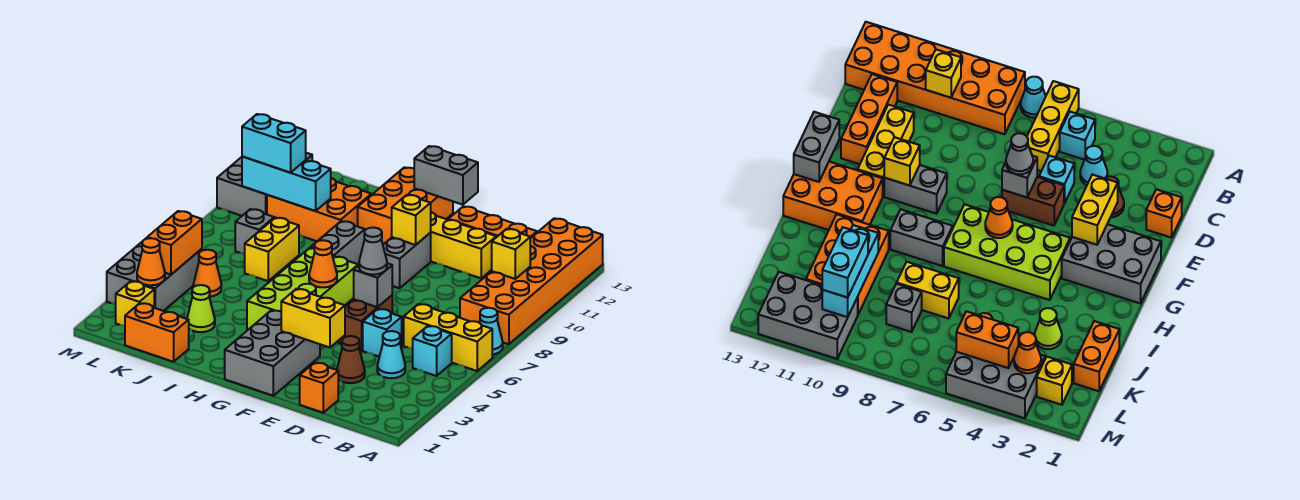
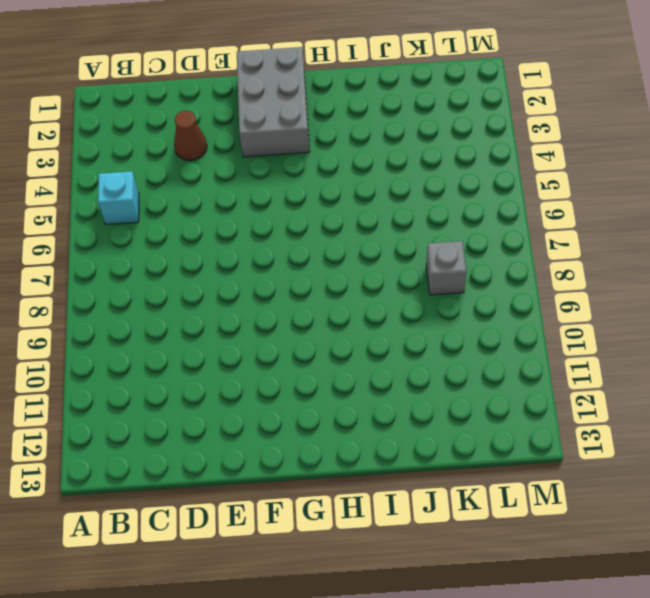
none -> yellow 1x3 brick [404,304,492,371]
none -> cyan 1x1 cone [480,308,503,355]
none -> orange 2x6 brick [460,218,603,344]
none -> cyan 1x1 cone [377,331,405,378]

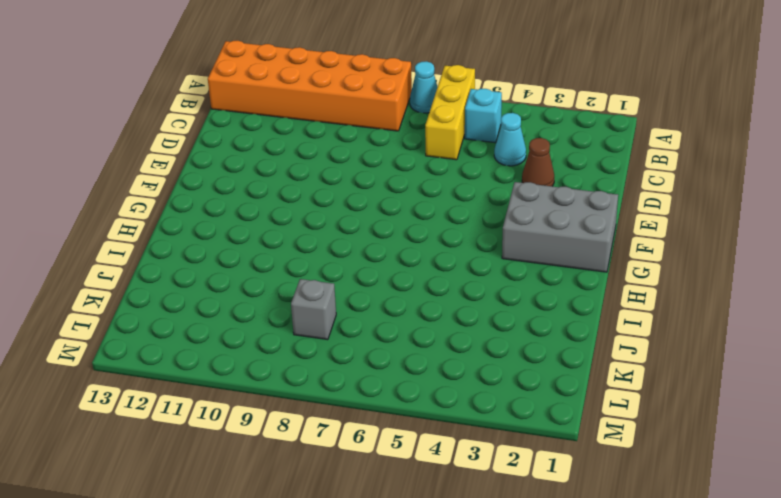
none -> orange 1x3 brick [448,206,537,238]
none -> orange 1x1 brick [300,363,338,413]
none -> cyan 1x1 brick [363,309,402,357]
none -> yellow 1x3 brick [430,212,496,278]

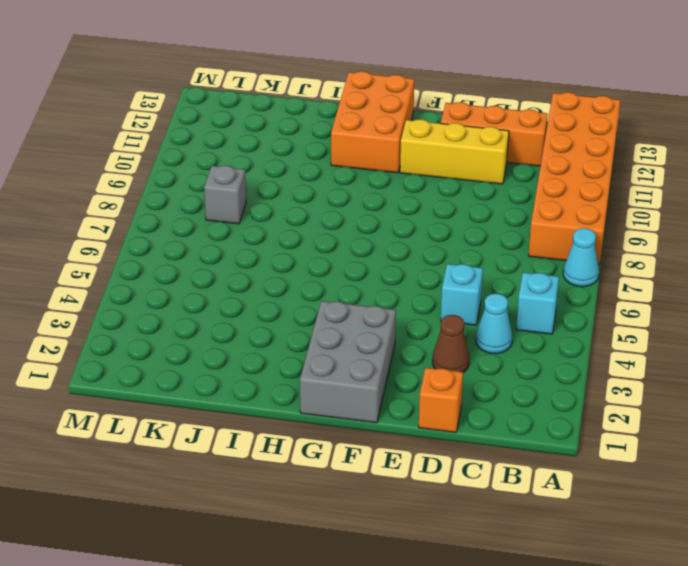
none -> yellow 1x3 brick [404,304,492,371]
none -> brown 1x2 brick [338,295,392,351]
none -> grey 1x2 brick [383,233,431,288]
none -> lime 2x4 brick [247,248,358,330]

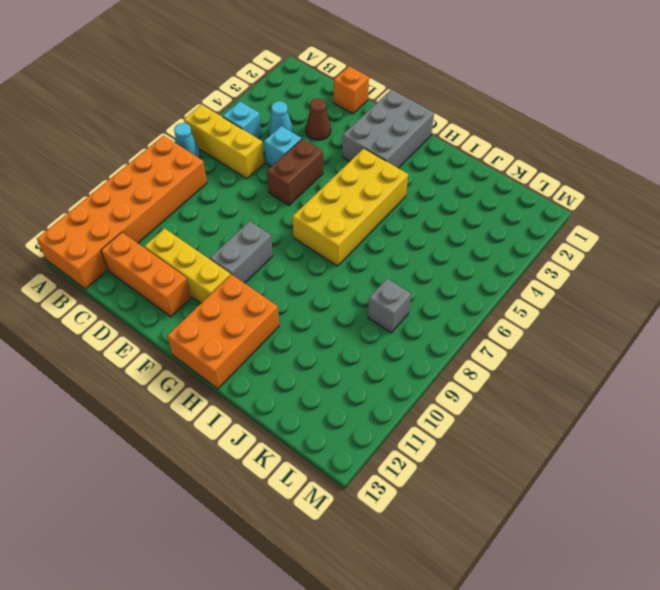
yellow 2x4 brick [292,149,408,266] -> lime 2x4 brick [247,248,358,330]
none -> grey 1x2 brick [310,221,365,264]
none -> orange 2x3 brick [267,178,371,241]
none -> orange 1x2 brick [125,303,189,362]
none -> lime 1x1 cone [187,285,215,332]

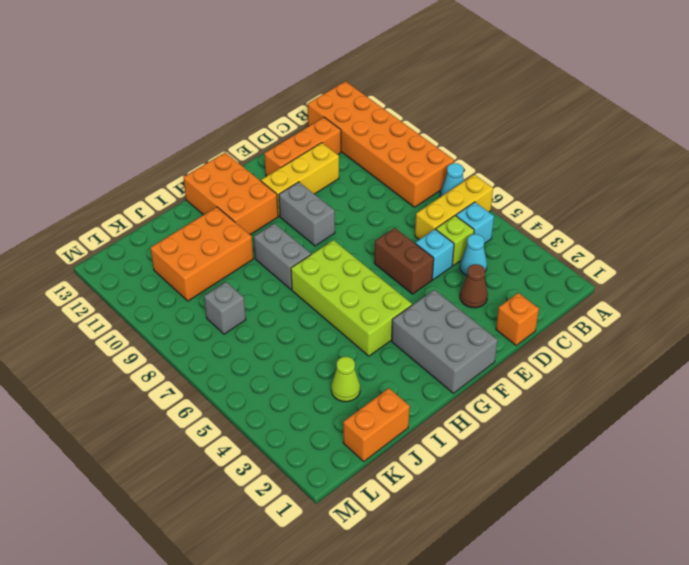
lime 1x1 brick [436,216,474,266] -> none
none -> yellow 1x2 brick [245,218,299,281]
none -> orange 1x1 cone [193,250,221,297]
none -> yellow 1x1 brick [116,281,154,326]
none -> grey 2x3 brick [107,238,202,311]

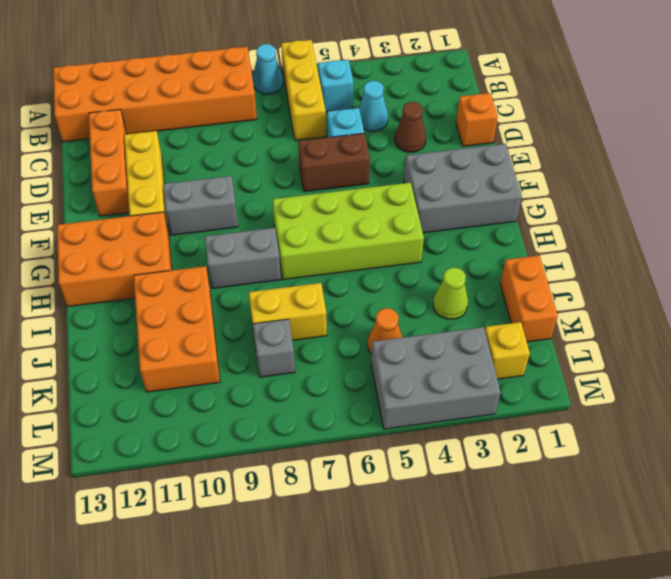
none -> grey 2x3 brick [217,153,312,216]
none -> yellow 1x1 brick [492,229,530,279]
none -> yellow 1x2 brick [281,289,345,348]
none -> grey 1x1 brick [354,263,392,307]

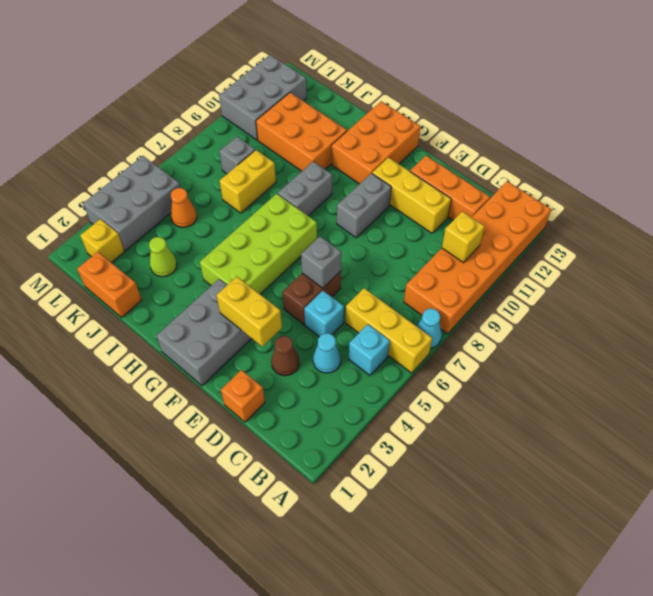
none -> yellow 1x1 brick [392,195,431,245]
none -> grey 1x2 brick [414,146,478,205]
none -> orange 1x1 cone [309,240,337,287]
none -> cyan 1x3 brick [242,156,331,211]

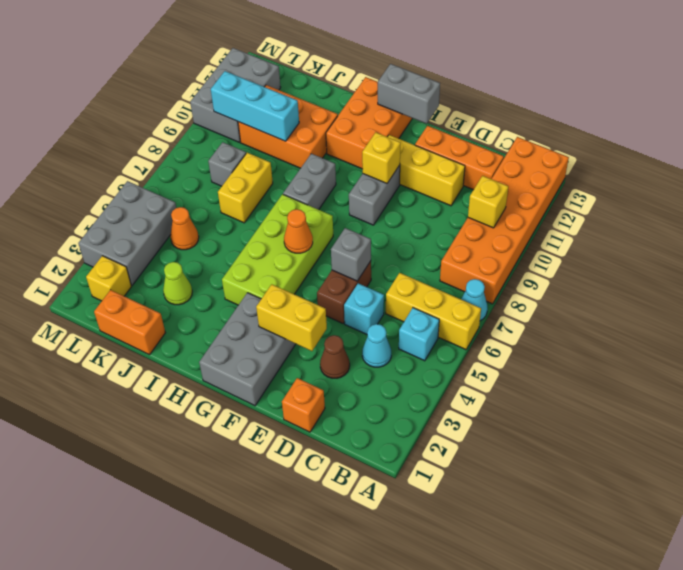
none -> orange 1x1 cone [137,238,165,285]
none -> orange 1x2 brick [147,211,202,275]
none -> grey 1x1 cone [359,227,387,275]
none -> cyan 1x2 brick [242,114,306,173]

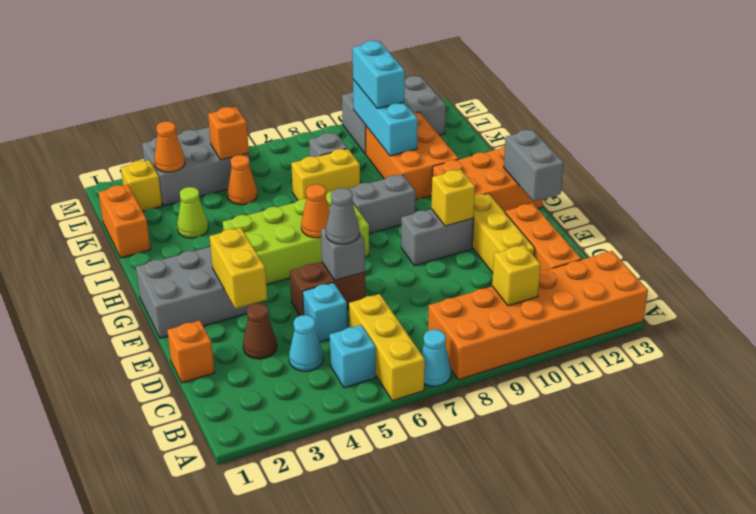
orange 1x1 brick [208,107,249,160] -> orange 1x2 brick [147,211,202,275]

